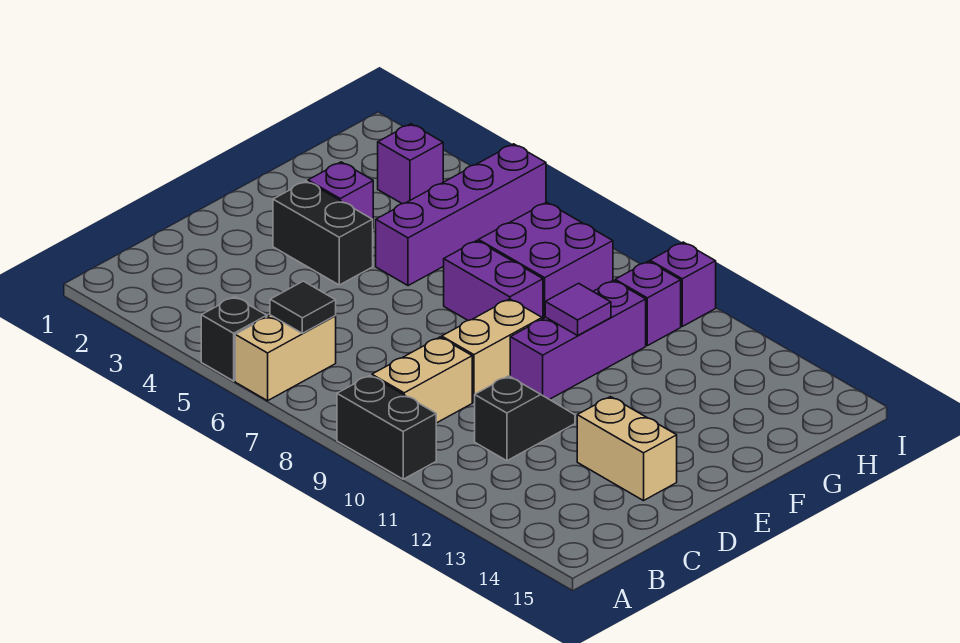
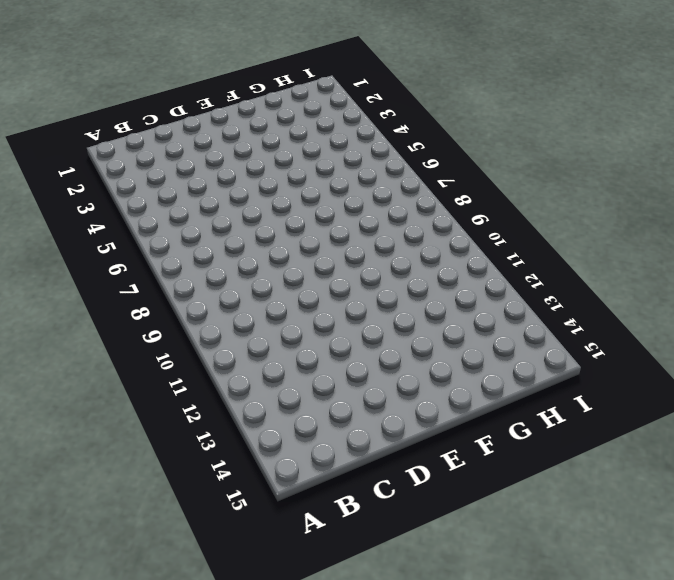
none -> black 1x1 brick [201,297,267,381]
none -> tan 1x2 brick [235,315,336,401]
none -> black 1x2 brick [337,375,436,479]

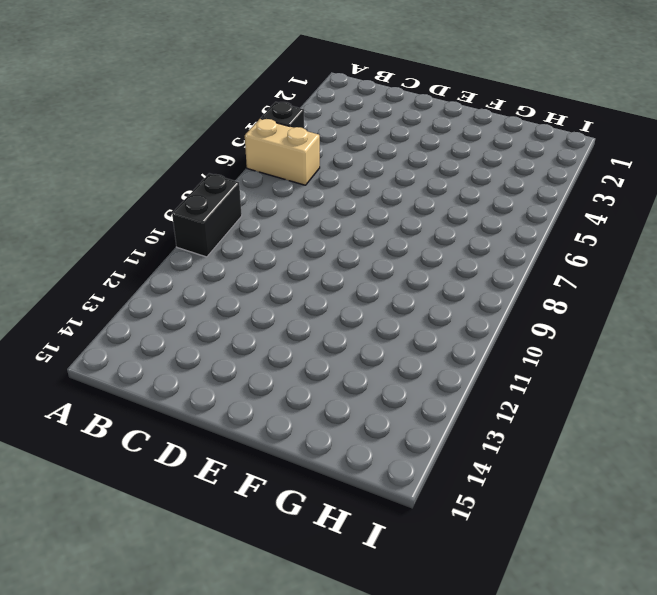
none -> tan 1x2 brick [372,337,472,423]
none -> black 1x2 slope [475,376,575,461]
none -> tan 1x2 brick [442,299,542,402]

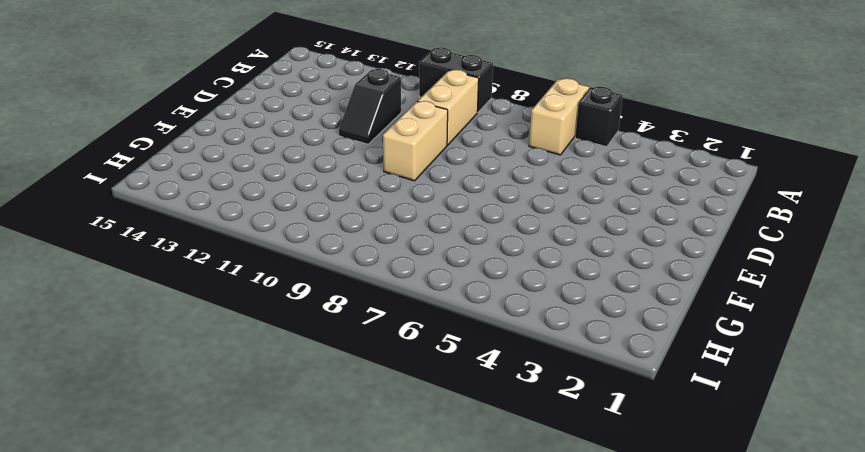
none -> tan 1x2 brick [577,397,677,501]
none -> black 1x2 brick [273,181,373,285]
none -> purple 1x3 brick [510,280,646,399]

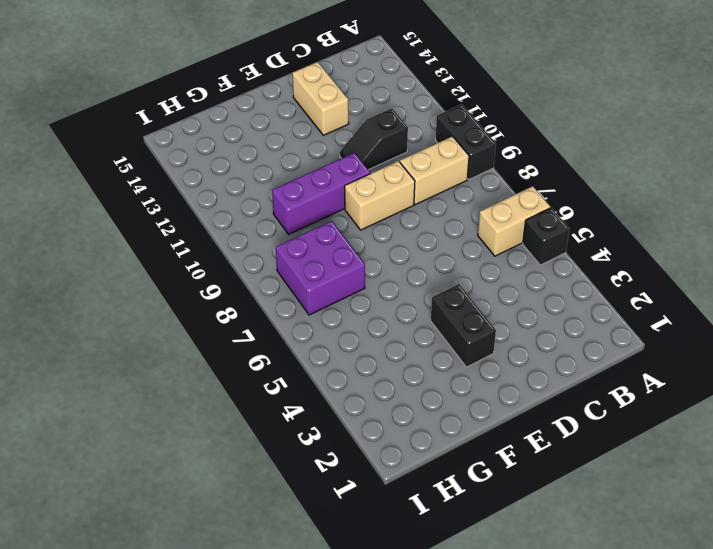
none -> purple 1x1 brick [308,162,373,219]
none -> purple 1x4 brick [376,144,546,286]
none -> purple 1x2 brick [444,241,543,320]

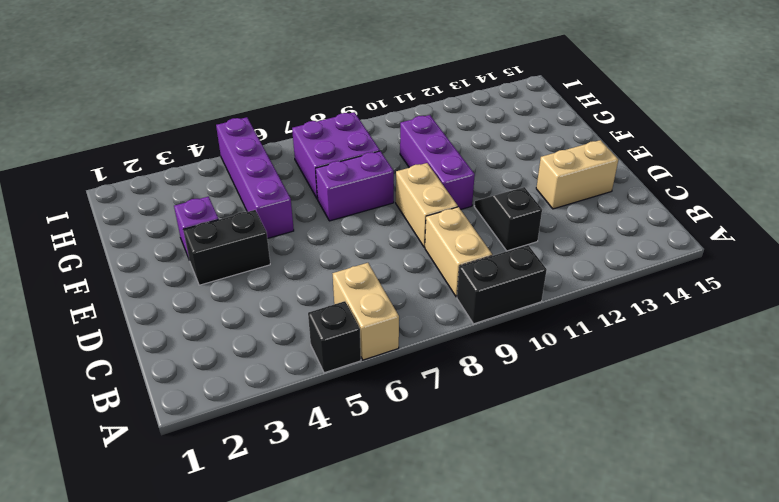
none -> purple 1x1 brick [378,124,443,204]
none -> purple 1x1 brick [615,261,681,346]
none -> purple 1x1 brick [650,242,716,326]

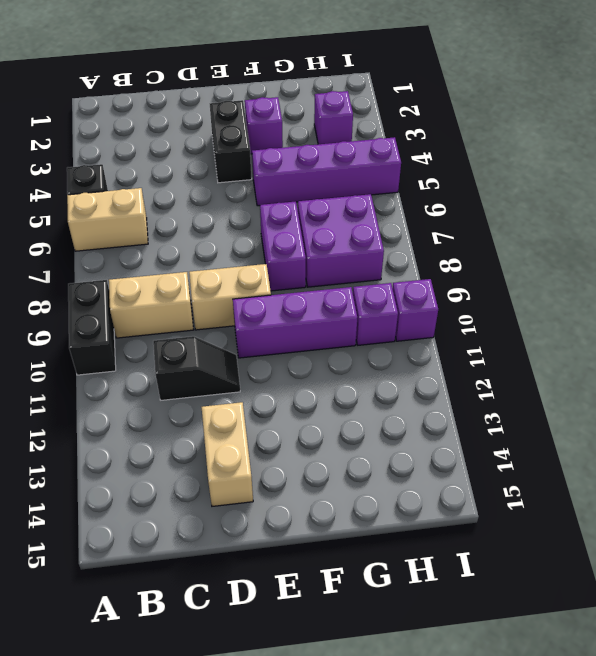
none -> black 1x1 tile [270,281,336,333]
none -> purple 1x1 tile [545,283,611,335]

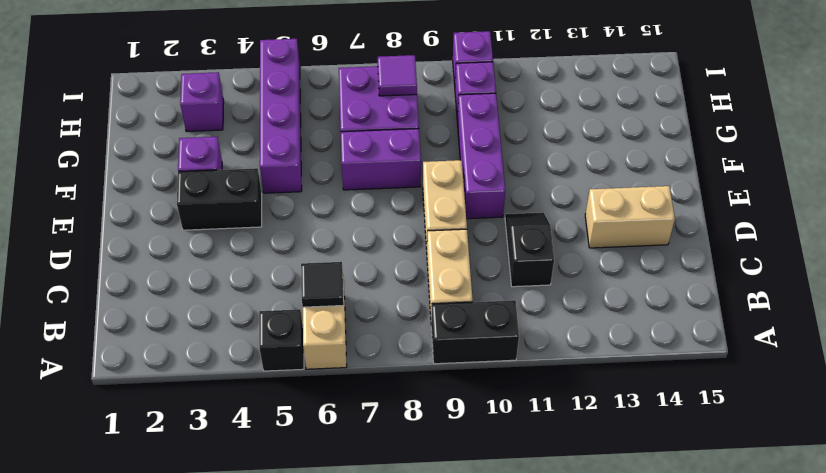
purple 1x1 tile [378,55,417,96] -> purple 1x1 tile moved to [545,283,611,335]

